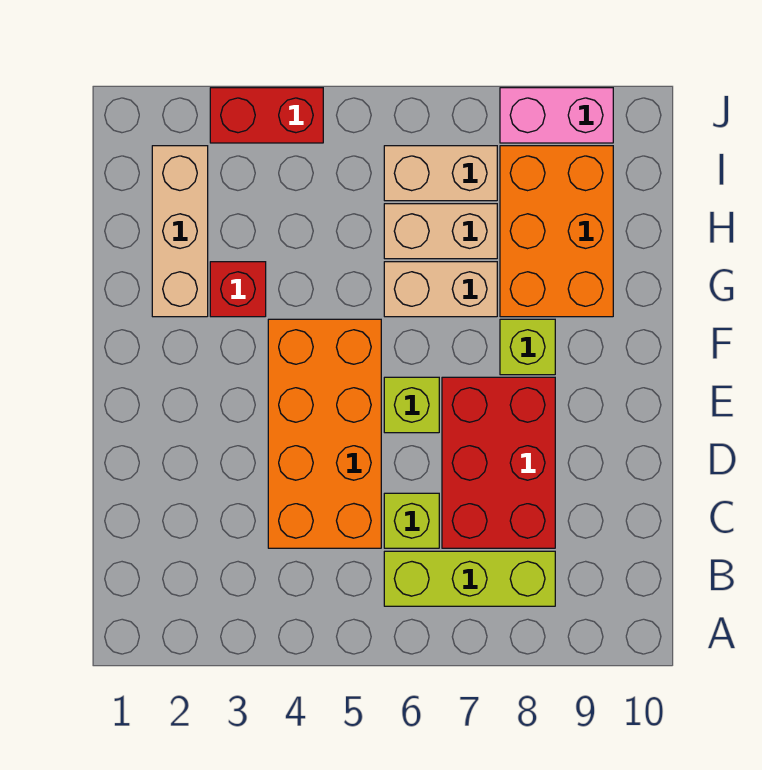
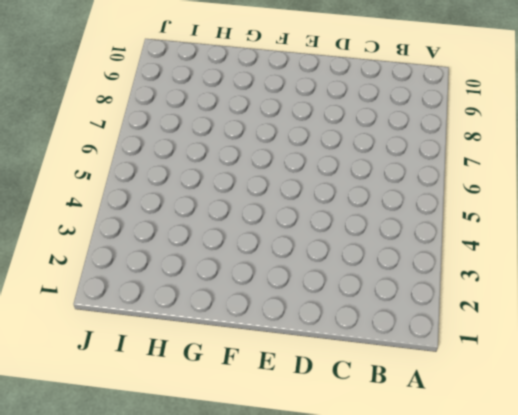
none -> lime 1x3 brick [384,551,555,606]
none -> orange 2x4 brick [268,319,381,548]
none -> lime 1x1 brick [384,493,439,548]

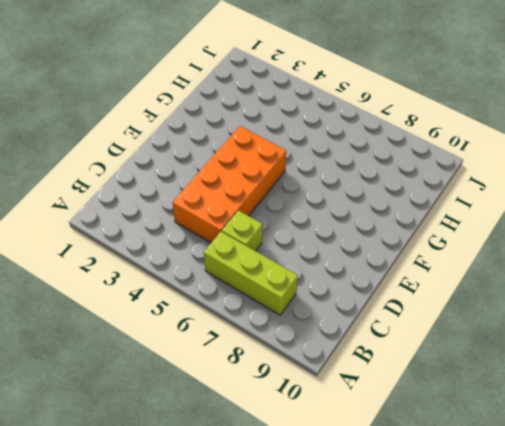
none -> red 2x3 brick [442,377,555,548]
none -> lime 1x1 brick [384,377,439,433]
none -> lime 1x1 brick [500,319,555,375]

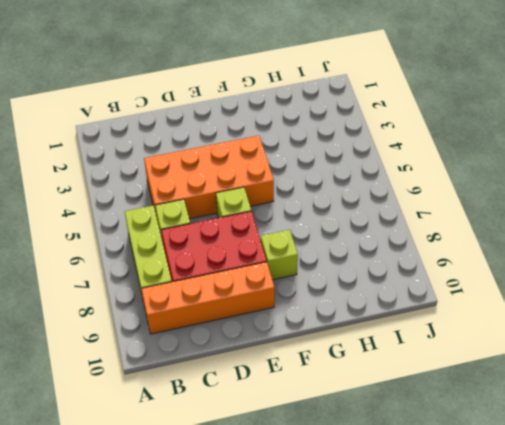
orange 1x4 brick [141,262,275,334] -> none
none -> tan 1x3 brick [152,146,208,317]
none -> red 1x1 brick [210,262,266,317]
none -> tan 1x2 brick [384,262,497,317]

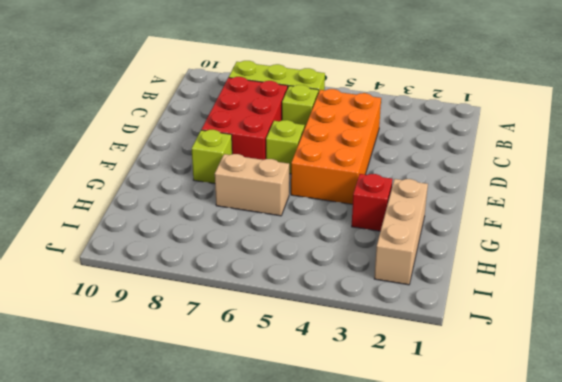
none -> orange 2x3 brick [500,146,613,317]
none -> tan 1x2 brick [384,204,497,259]
none -> tan 1x2 brick [384,146,497,201]

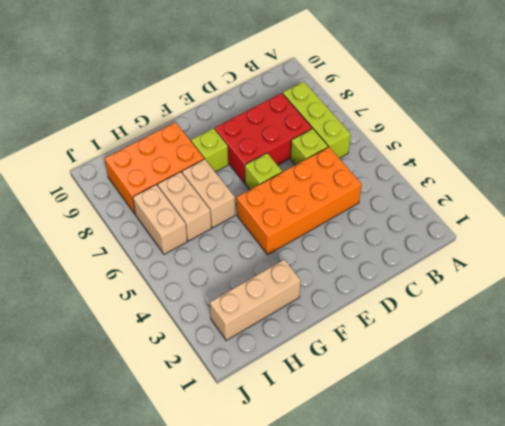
none -> red 1x1 brick [210,262,266,317]
none -> red 1x2 brick [210,88,323,143]
none -> pink 1x2 brick [500,88,613,143]

